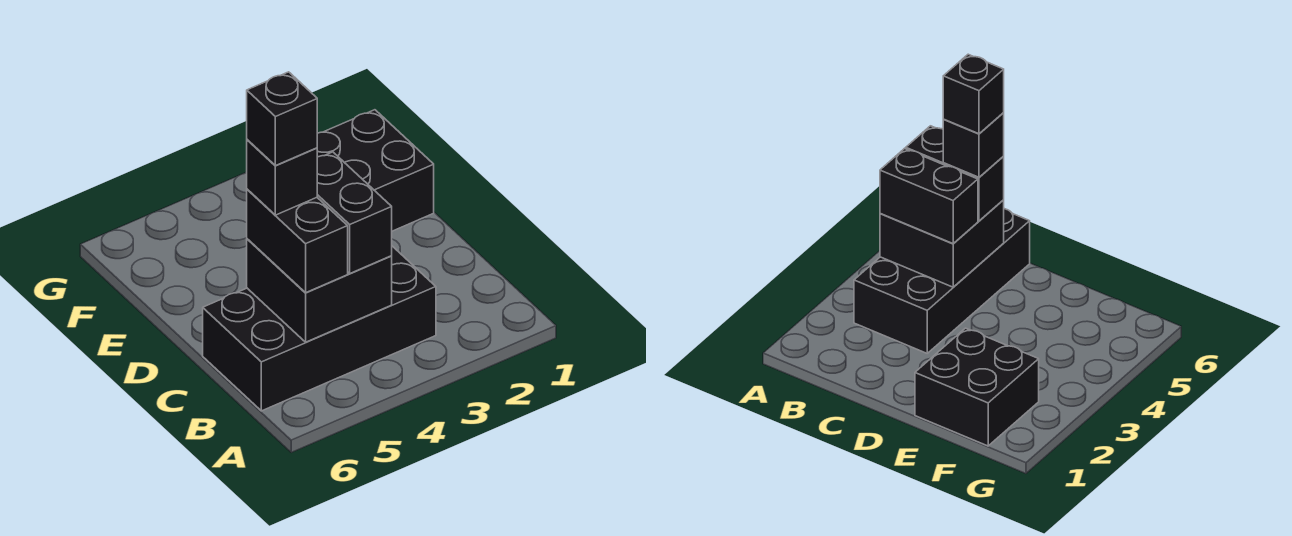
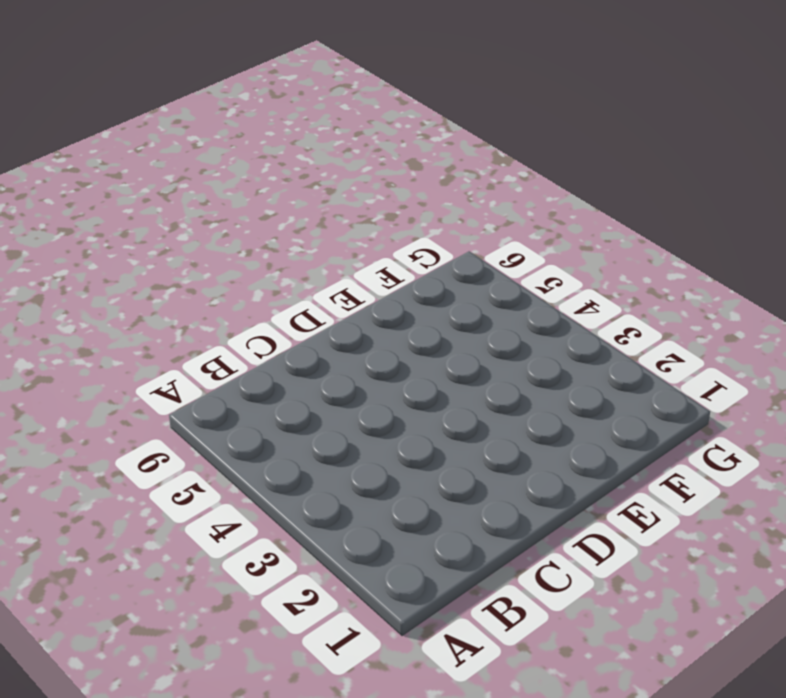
none -> black 2x4 brick [203,246,436,411]
none -> black 2x2 brick [317,110,434,231]

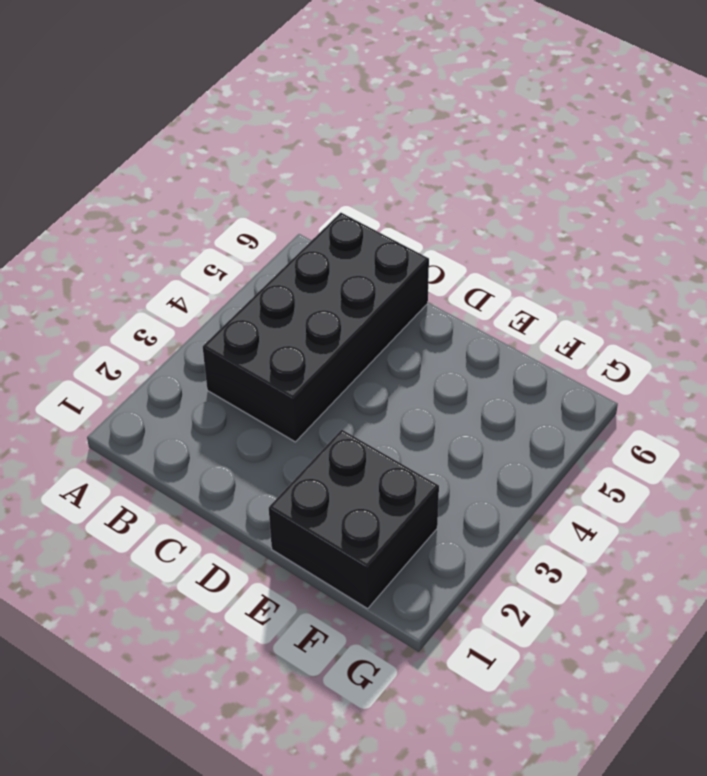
none -> black 2x2 brick [247,239,392,342]
none -> black 1x2 brick [317,152,392,273]

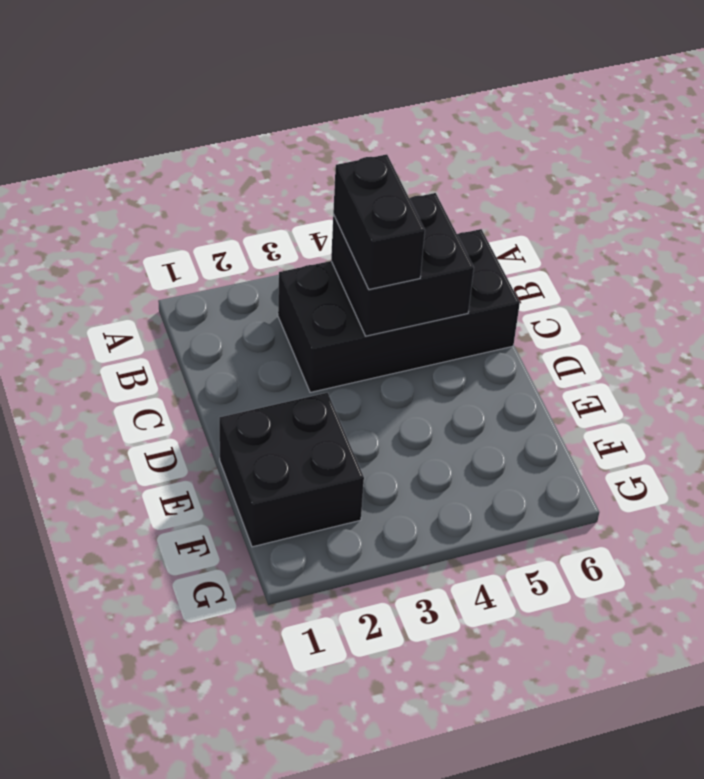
none -> black 1x2 brick [247,189,348,293]
none -> black 1x1 brick [247,140,317,215]

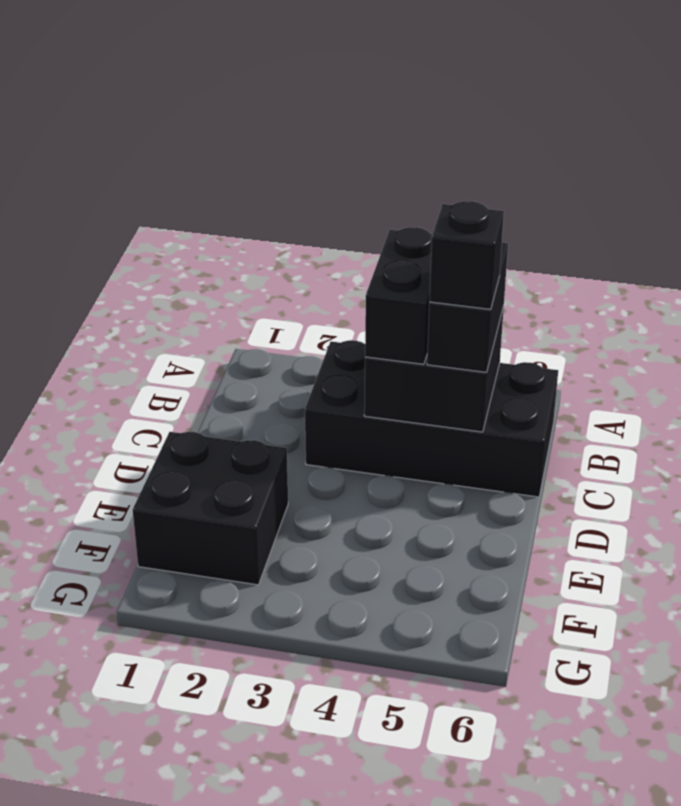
none -> black 1x1 brick [247,72,317,166]

